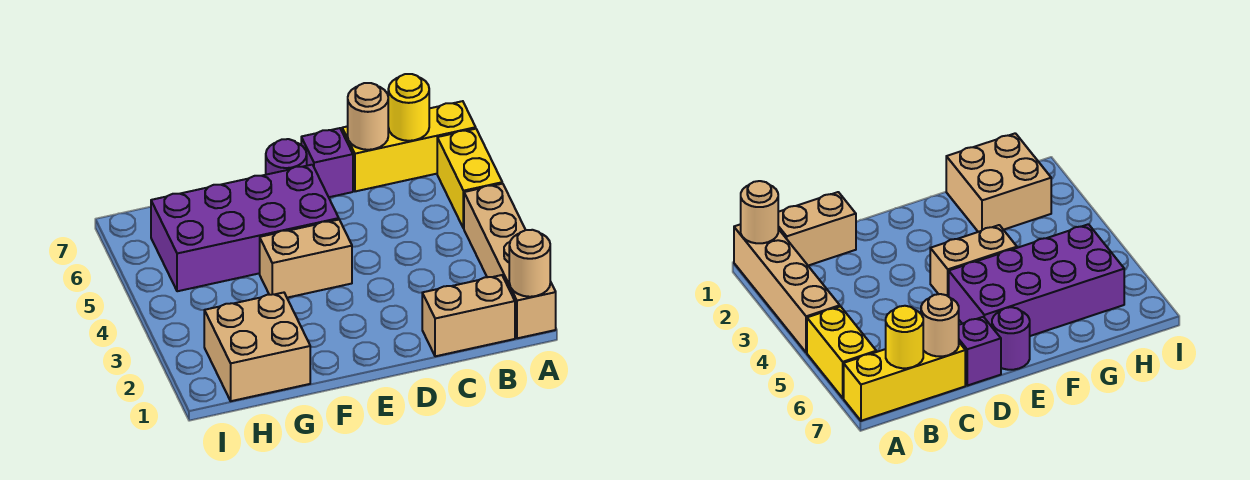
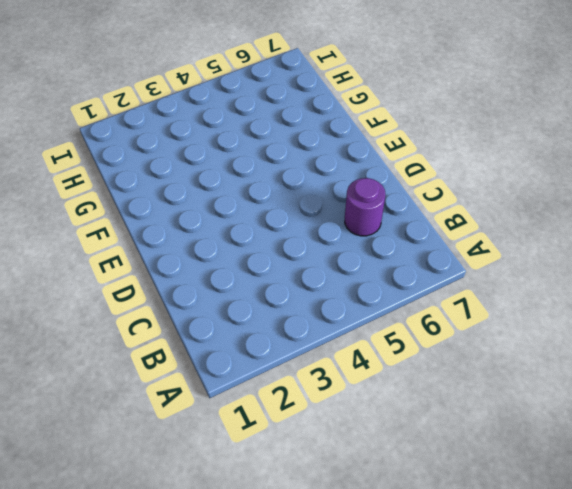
purple 1x1 round brick [345,178,385,236] -> purple 1x1 round brick moved to [266,139,307,175]
none -> tan 1x4 brick [464,184,556,338]
none -> yellow 1x2 brick [437,129,502,228]
none -> yellow 1x3 brick [342,101,476,191]

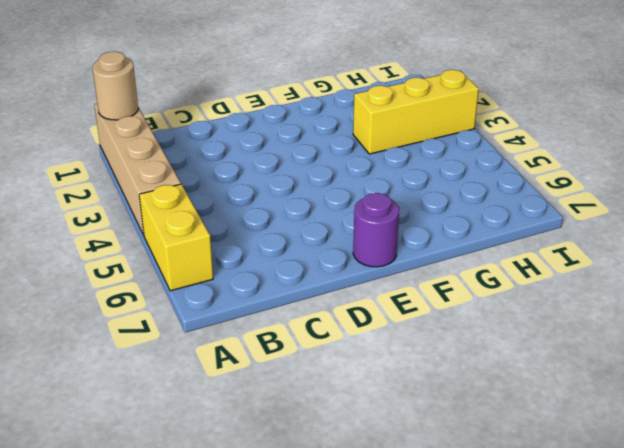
yellow 1x3 brick [353,70,479,154] -> yellow 1x3 brick moved to [342,101,476,191]
none -> tan 1x2 brick [422,275,515,356]
none -> purple 1x1 brick [301,128,353,197]
none -> tan 1x2 brick [260,220,352,298]

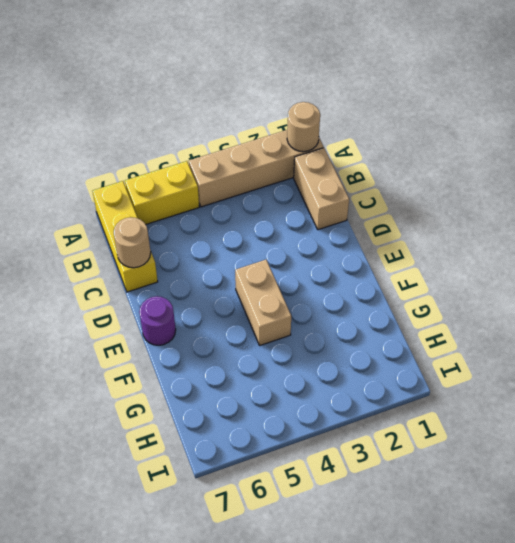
none -> purple 1x1 brick [301,128,353,197]
none -> purple 2x4 brick [151,165,339,291]
none -> tan 2x2 brick [204,293,310,401]

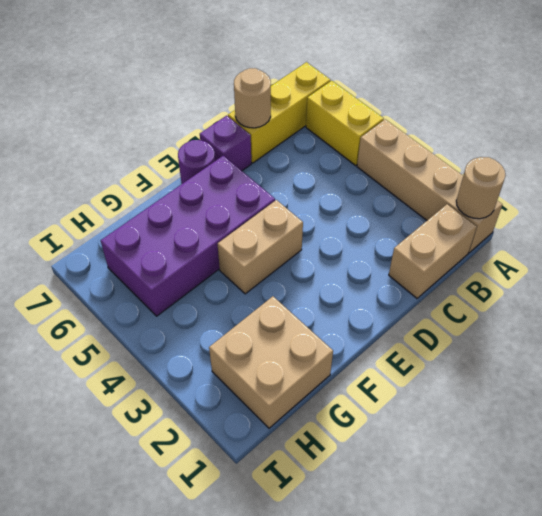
none -> yellow 1x1 round brick [388,74,429,141]

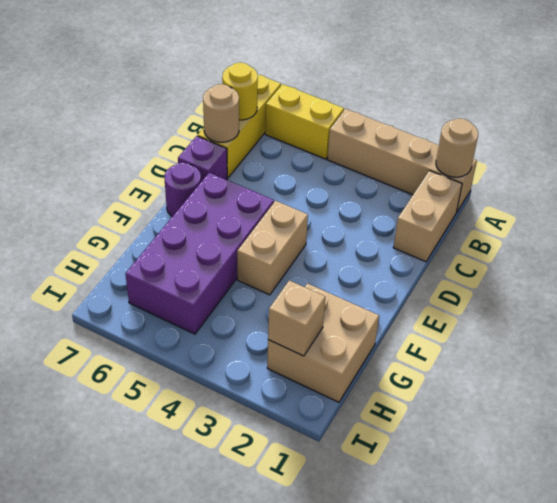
tan 1x1 brick [268,281,326,356] -> none

